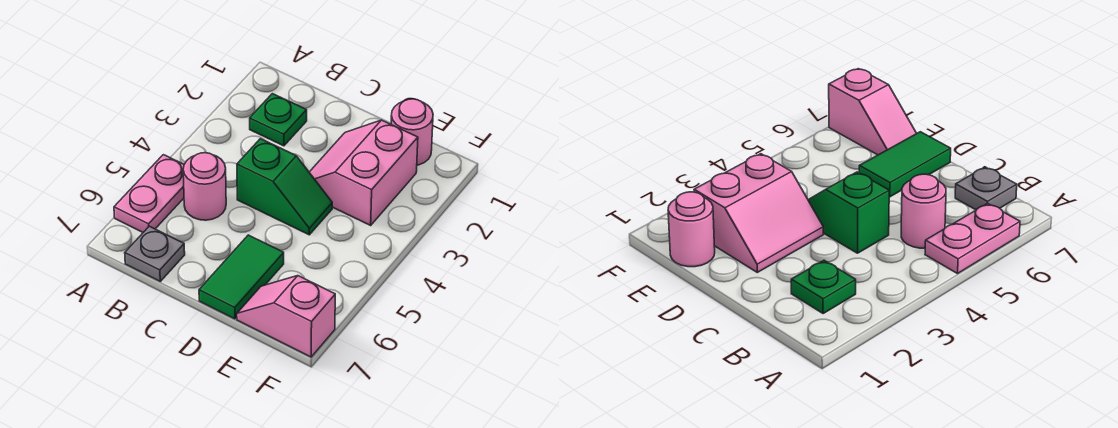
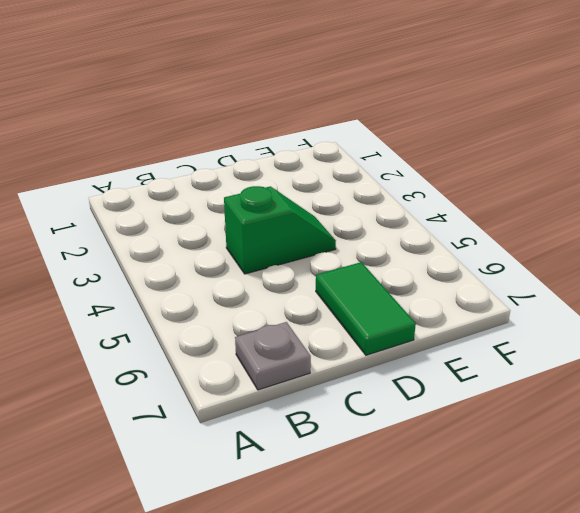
none -> pink 1x2 plate [114,155,184,232]
none -> green 1x1 plate [250,94,307,146]

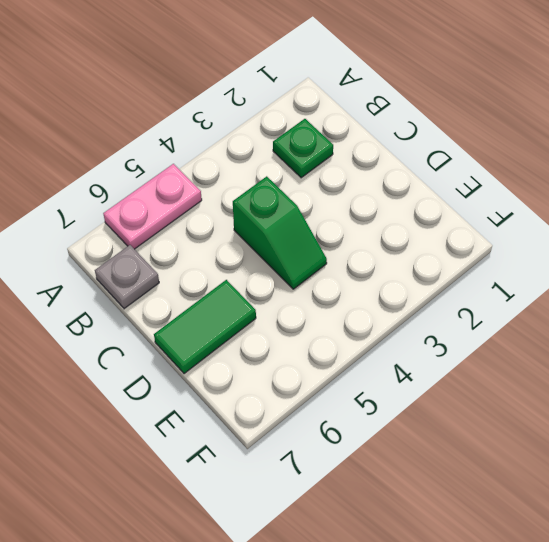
none -> pink 1x1 round brick [183,153,226,220]
none -> pink 2x2 slope [309,120,418,225]

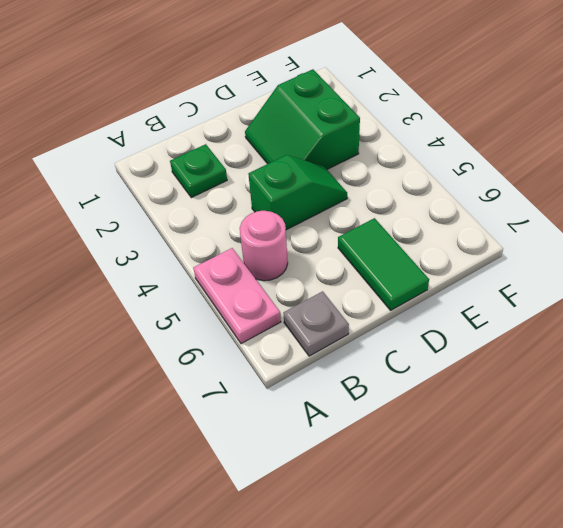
green 2x2 slope [245,69,360,169] -> pink 2x2 slope [309,120,418,225]
none -> pink 1x1 round brick [391,99,433,165]
none -> pink 1x2 slope [237,276,335,357]

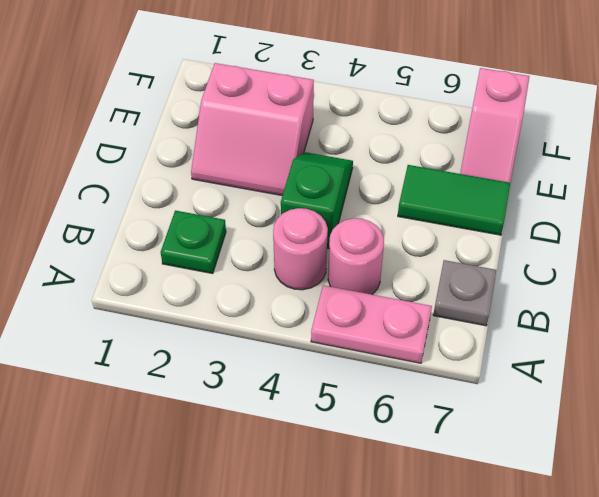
pink 1x1 round brick [273,208,328,290] -> pink 1x1 round brick moved to [391,99,433,165]

